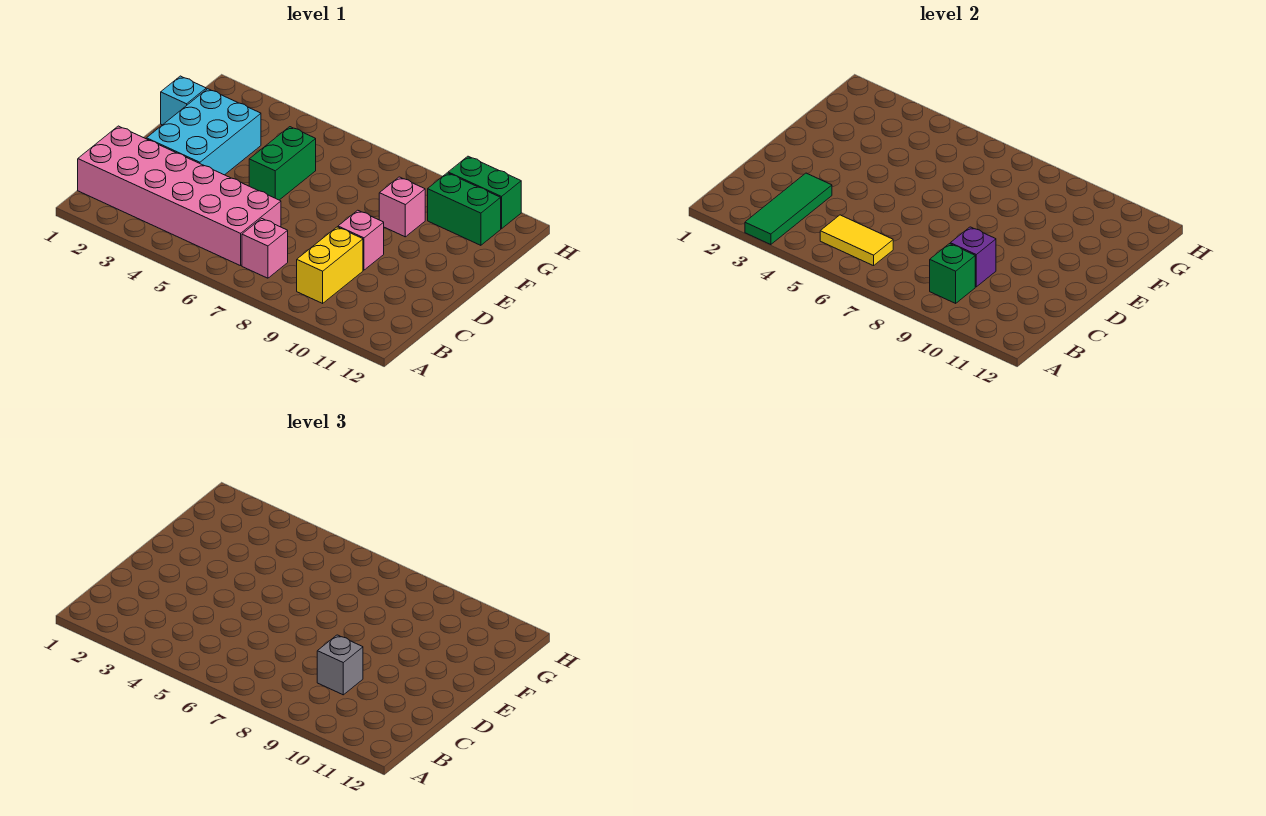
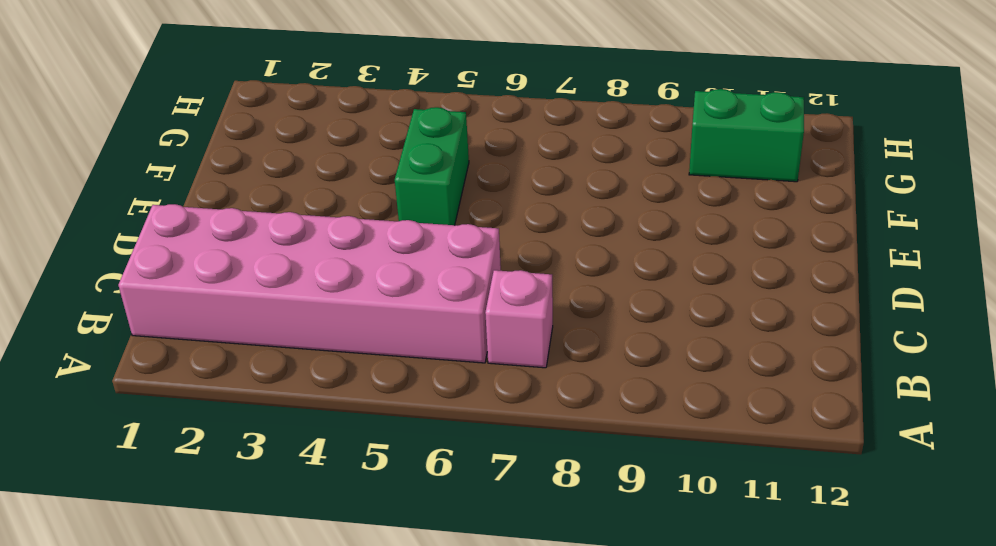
none -> yellow 1x2 brick [297,227,363,303]
none -> cyan 2x3 brick [147,89,261,175]
none -> pink 1x1 brick [338,210,384,270]

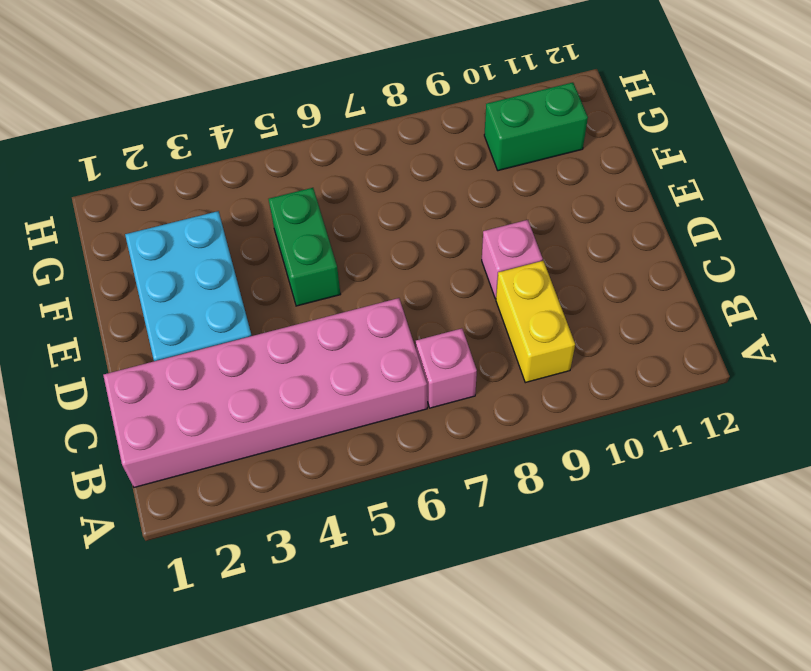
none -> cyan 1x1 brick [161,76,206,125]
none -> pink 1x1 brick [379,177,425,237]
none -> green 1x2 brick [448,156,521,229]

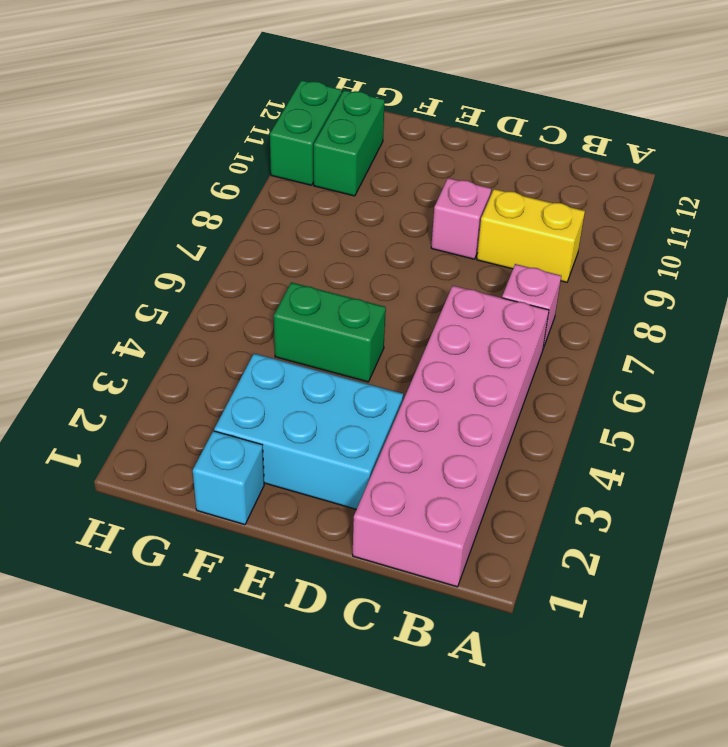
none -> pink 1x1 brick [379,177,425,237]
none -> green 1x3 tile [745,173,832,245]
none -> yellow 1x2 tile [820,215,893,266]

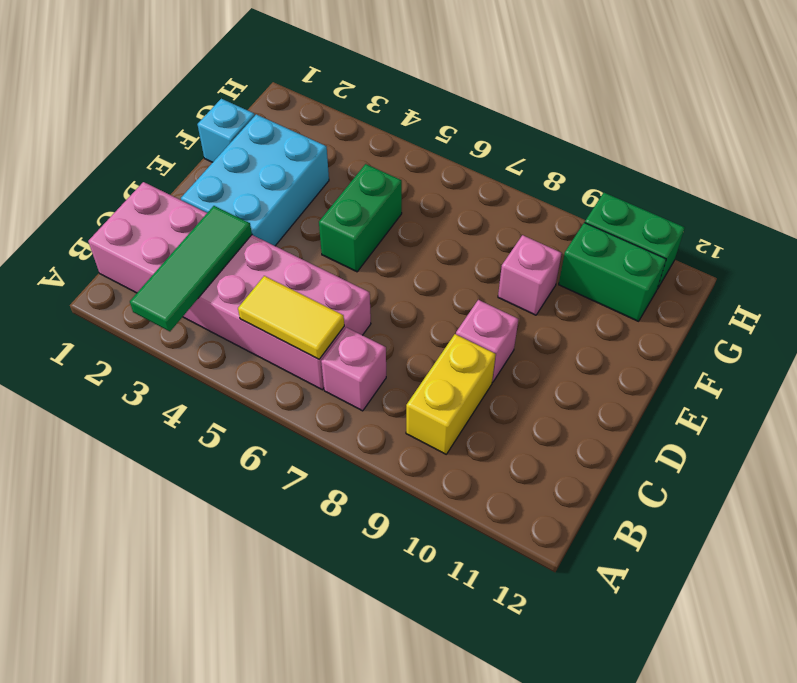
none -> green 1x1 brick [930,244,975,303]
none -> purple 1x1 brick [950,227,996,287]
none -> grey 1x1 brick [317,635,363,695]

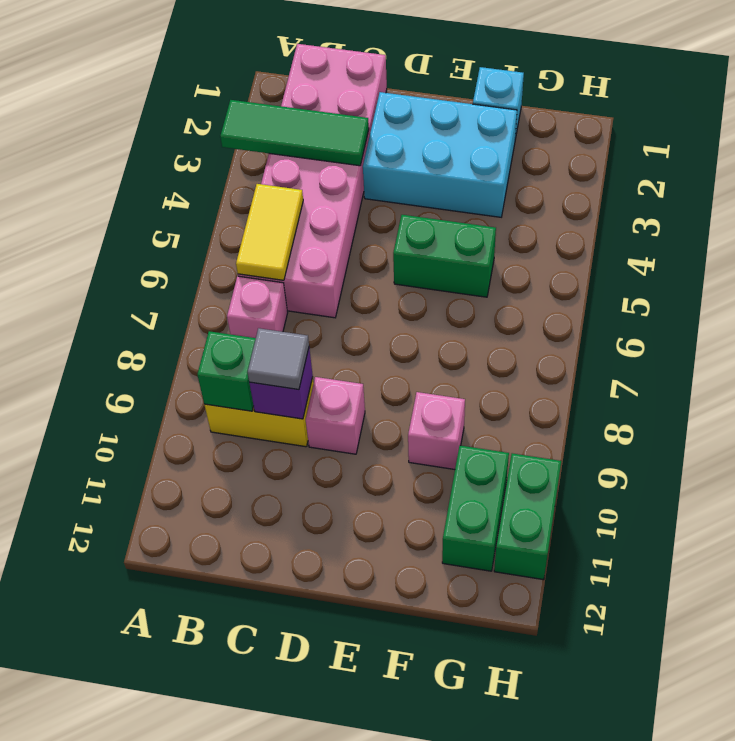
grey 1x1 tile [247,328,309,390] -> grey 1x1 brick [317,635,363,695]

